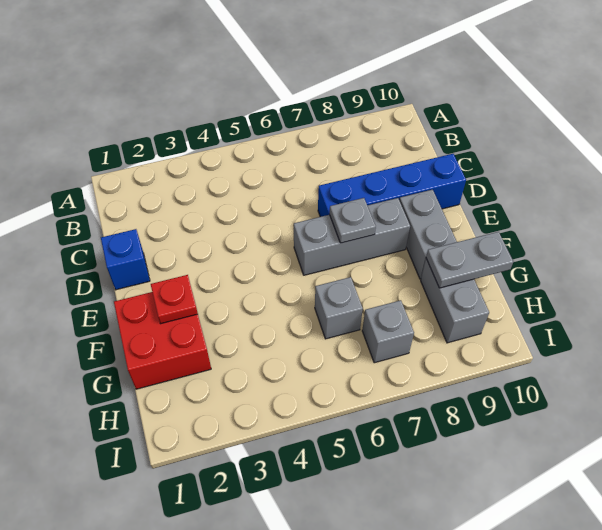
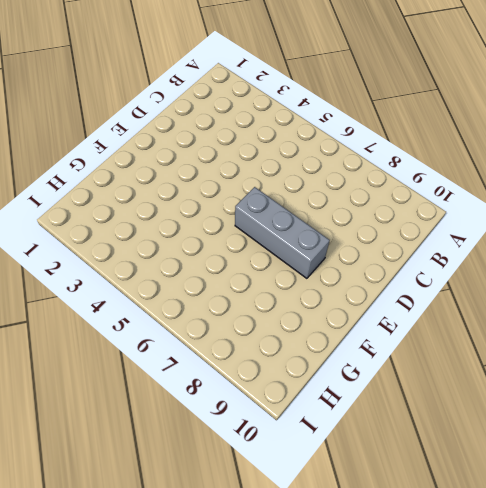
none -> blue 1x1 brick [101,229,150,290]
none -> blue 1x4 brick [318,154,466,217]

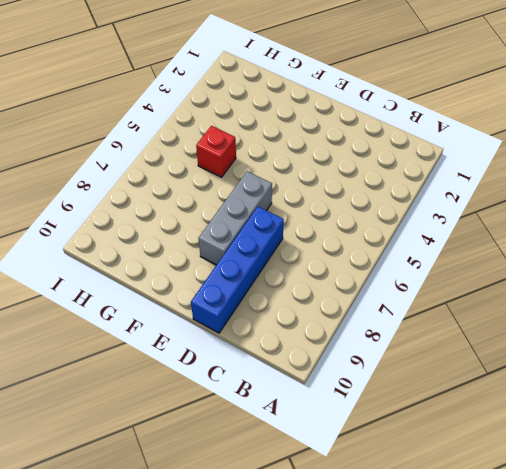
red 1x1 brick [196,126,236,177] -> none
none -> blue 1x1 brick [101,229,150,290]
none -> grey 1x2 brick [399,190,457,279]

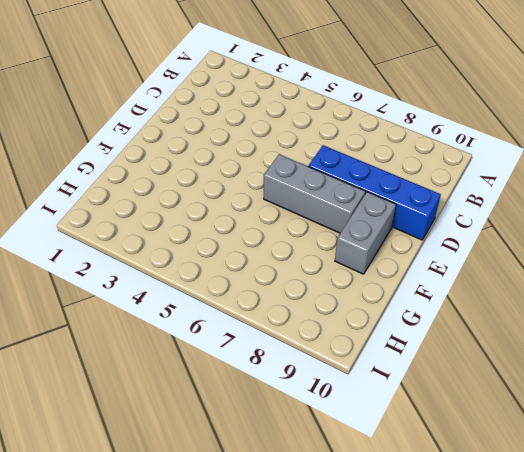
none -> blue 1x1 brick [101,229,150,290]
none -> red 2x2 brick [114,292,211,389]

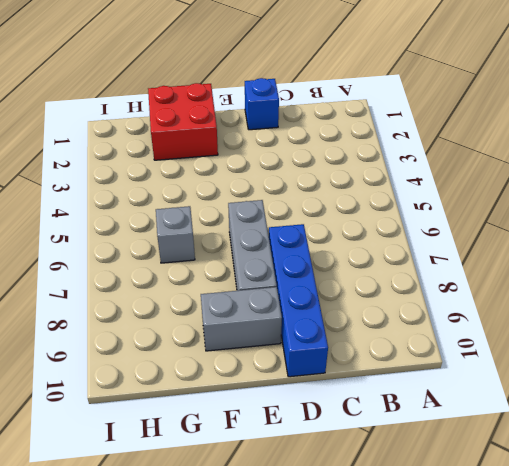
none -> grey 1x2 brick [421,259,489,343]
none -> grey 1x1 brick [362,300,414,363]

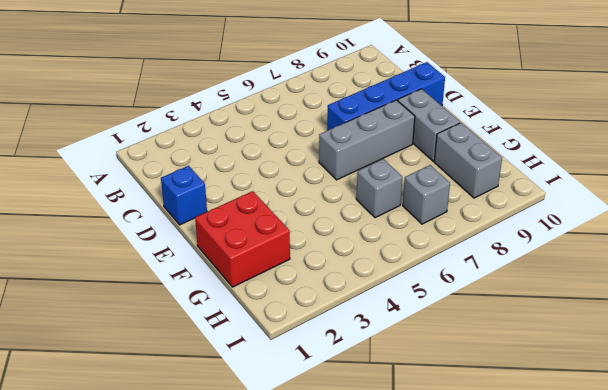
none -> grey 1x1 plate [330,198,376,243]
none -> red 1x1 plate [151,275,198,324]

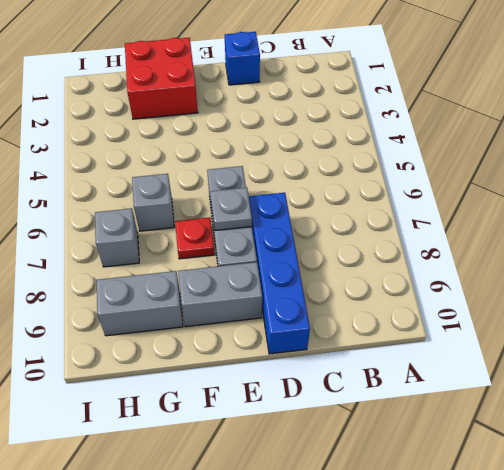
red 1x1 plate [175,217,215,259] -> red 1x1 plate moved to [151,275,198,324]
none -> grey 1x2 plate [426,232,514,288]

